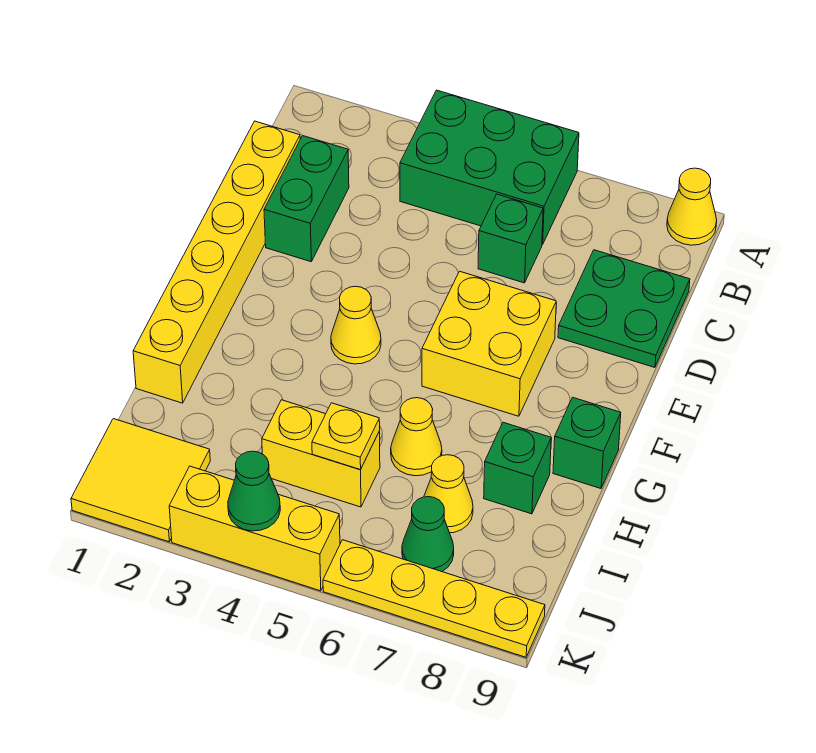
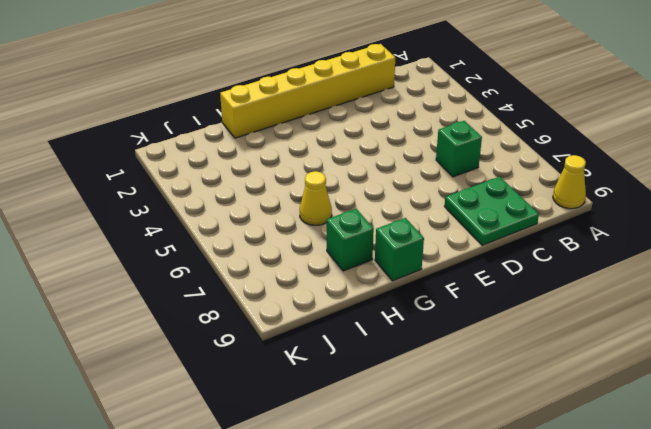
none -> green 2x3 brick [400,90,579,245]
none -> green 1x2 brick [264,136,349,262]
none -> yellow 2x2 brick [422,271,556,416]

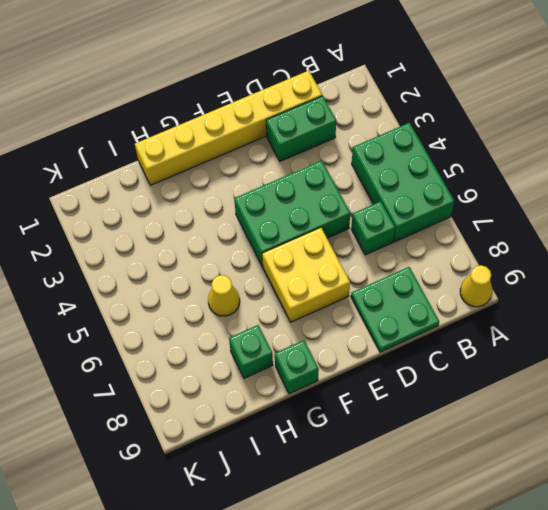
green 2x3 brick [234,160,350,267] -> yellow 1x1 cone [331,286,381,364]
none -> yellow 1x2 brick [262,400,380,507]
none -> yellow 1x1 cone [424,455,473,533]
none -> yellow 2x2 tile [71,419,210,542]

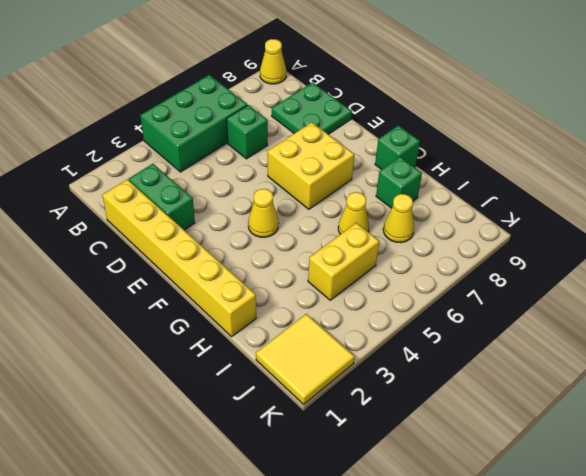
none -> green 1x1 cone [402,497,454,572]
none -> yellow 1x3 brick [169,466,340,591]
none -> yellow 1x4 plate [323,540,545,657]

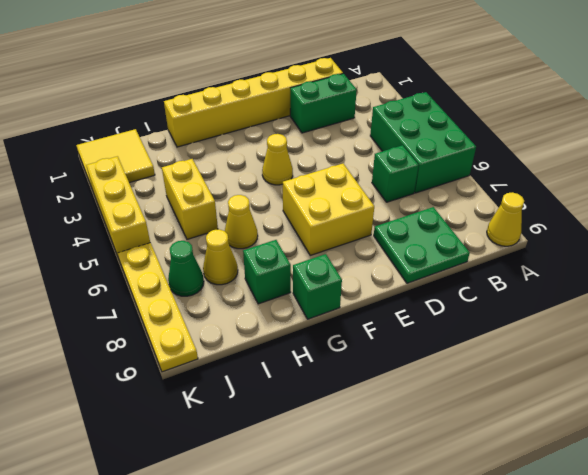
none -> yellow 1x1 plate [312,403,380,470]
none -> green 1x1 cone [228,451,280,531]

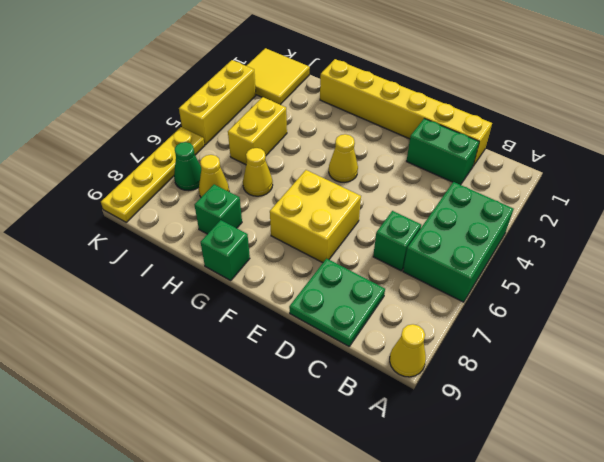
none -> yellow 1x1 plate [312,403,380,470]
none -> green 1x1 cone [228,451,280,531]

